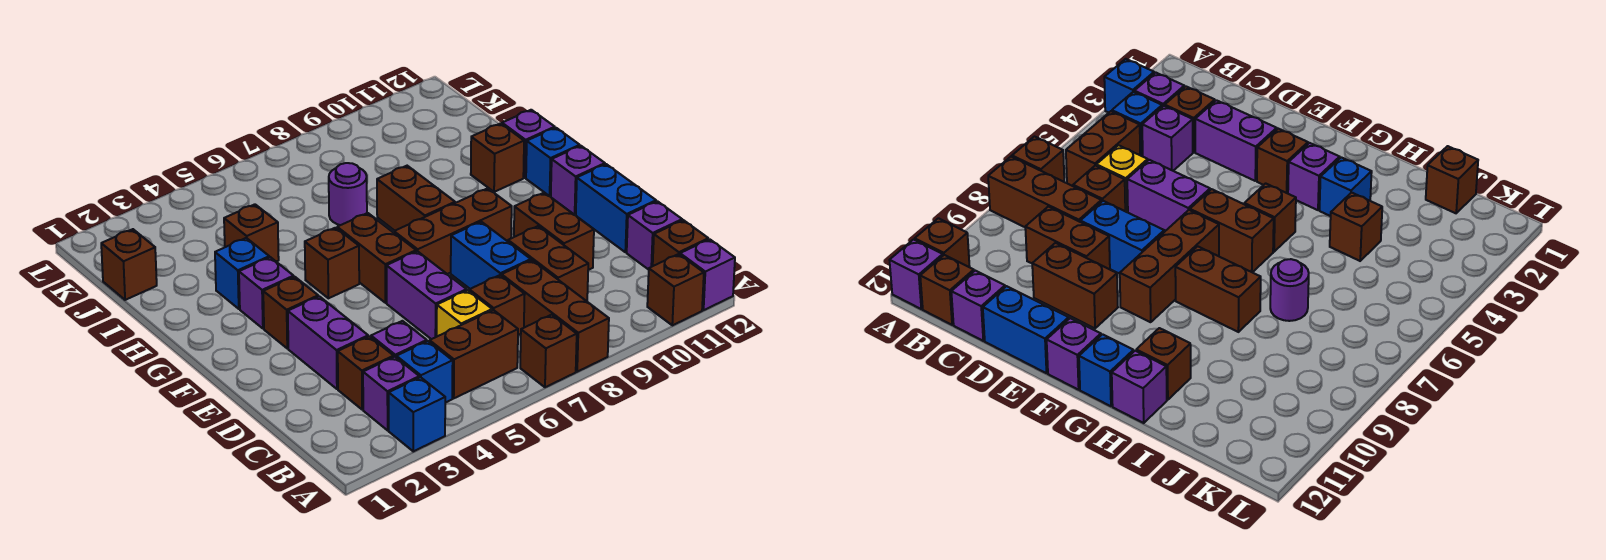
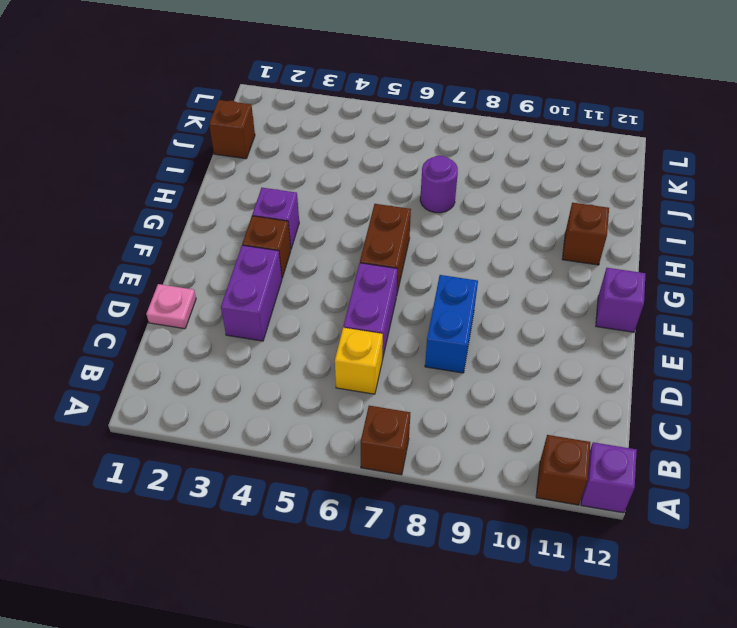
pink 1x1 plate [146,284,196,329] -> none
none -> blue 1x1 brick [389,377,445,451]
none -> brown 1x3 brick [502,260,609,372]
none -> purple 1x1 brick [363,357,419,430]
none -> blue 1x1 brick [396,341,453,403]

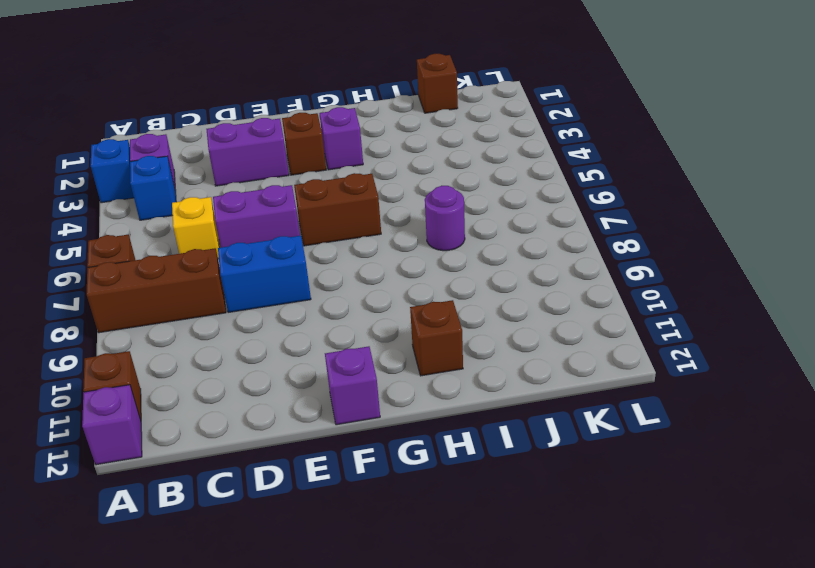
none -> brown 1x2 brick [430,310,518,398]
none -> brown 1x1 brick [653,220,708,266]
none -> brown 1x1 brick [338,336,394,410]
none -> purple 1x1 brick [371,321,427,357]

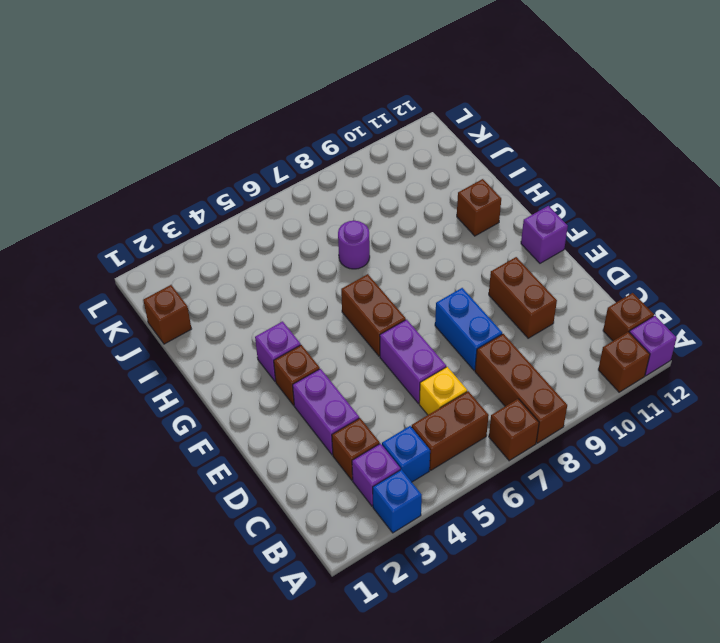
none -> purple 1x1 brick [371,321,427,357]
none -> brown 1x1 brick [469,275,525,335]
none -> brown 1x2 brick [508,226,588,301]
none -> purple 1x1 brick [627,201,682,270]

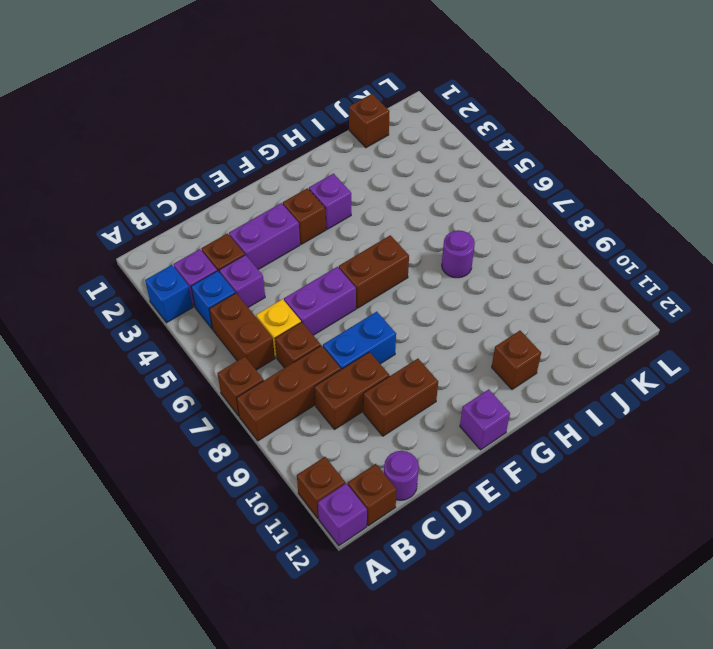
purple 1x1 round brick [384,451,419,500] -> purple 1x1 brick [627,201,682,270]
none -> blue 1x2 brick [576,164,656,252]
none -> brown 1x3 brick [394,188,512,274]
none -> brown 1x1 brick [305,228,359,298]
none -> brown 1x2 brick [377,166,455,231]

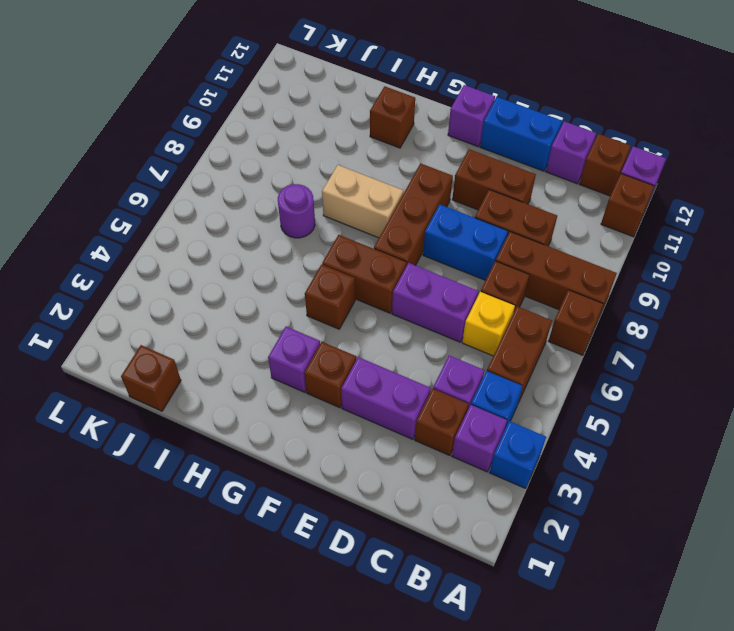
tan 1x2 brick [322,165,403,238] -> brown 1x2 brick [377,166,455,231]
none -> blue 1x1 brick [526,128,580,196]
none -> blue 1x1 brick [215,238,269,309]
none -> purple 1x1 brick [502,110,555,178]
none -> brown 1x1 brick [224,204,279,262]

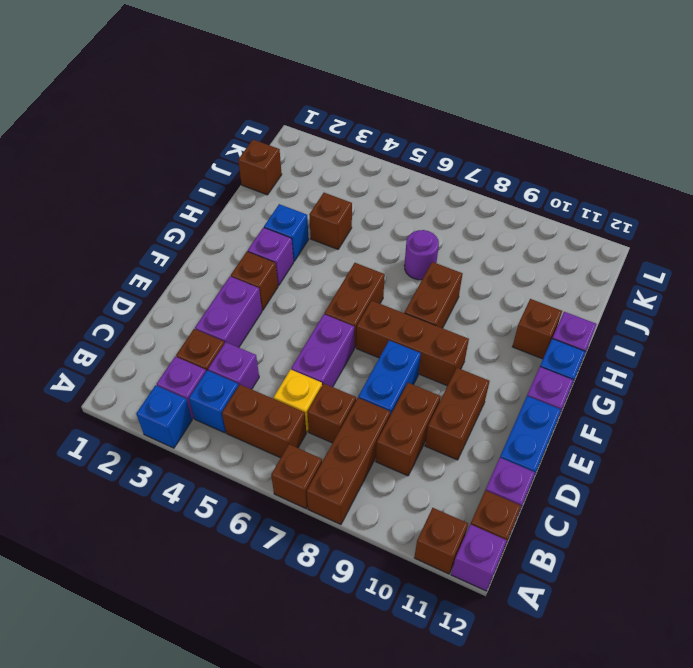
none -> brown 1x1 brick [305,228,359,298]

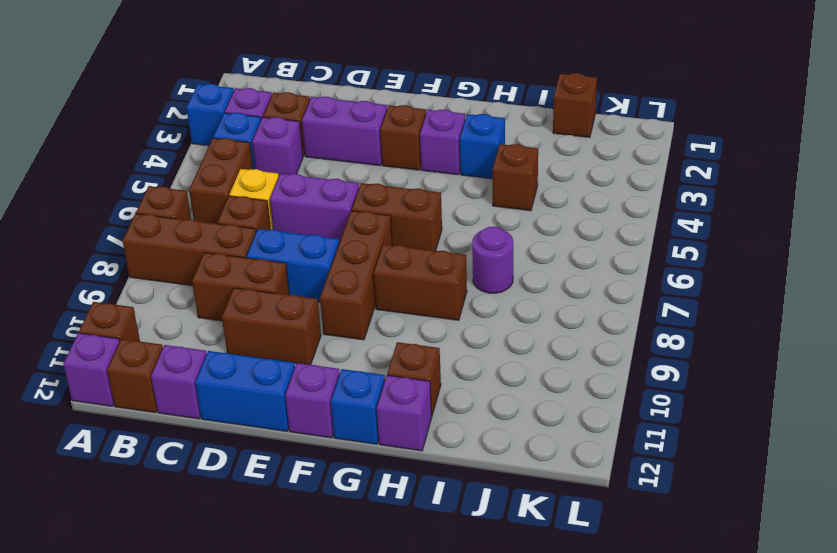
none -> brown 1x1 brick [305,228,359,298]

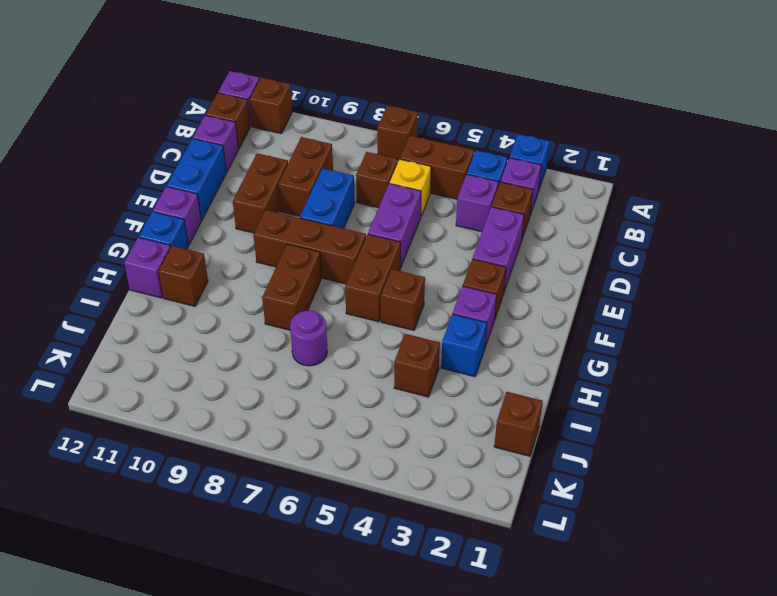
none -> brown 1x3 brick [502,260,609,372]

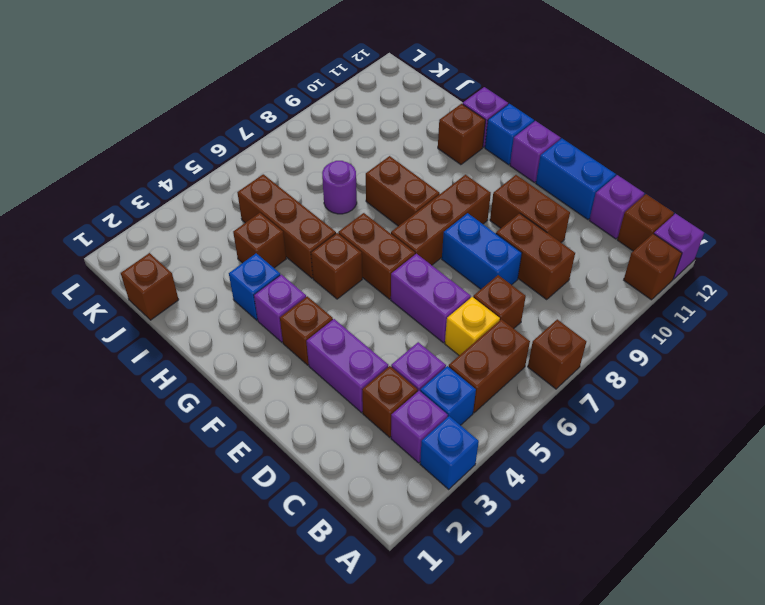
brown 1x3 brick [237,174,336,278] -> brown 1x3 brick moved to [502,260,609,372]

